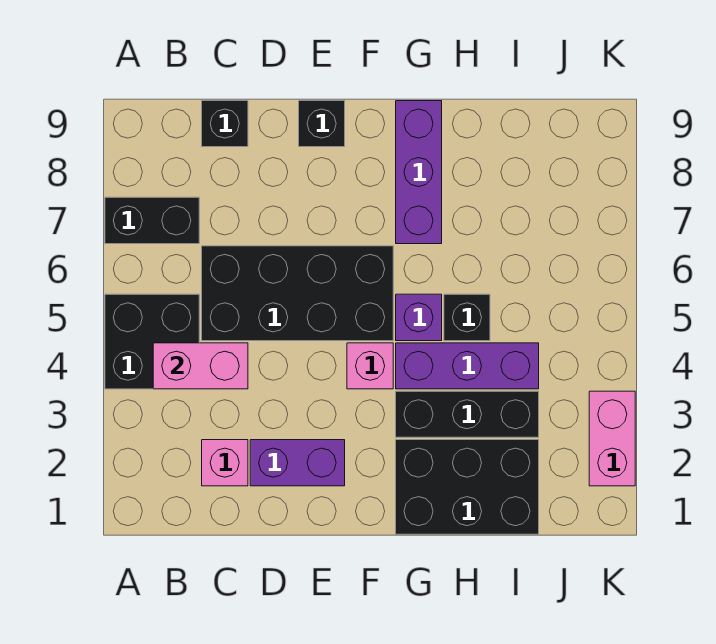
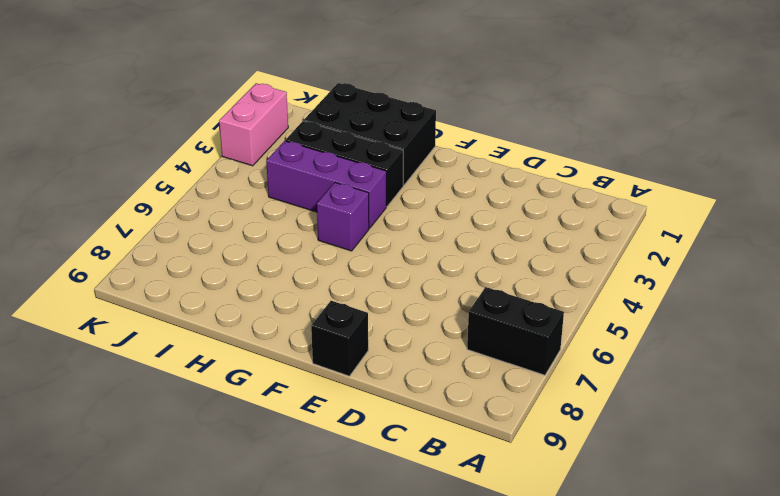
none -> black 2x2 brick [105,294,199,389]
none -> pink 1x1 brick [202,440,248,486]
none -> black 2x4 brick [202,246,393,341]

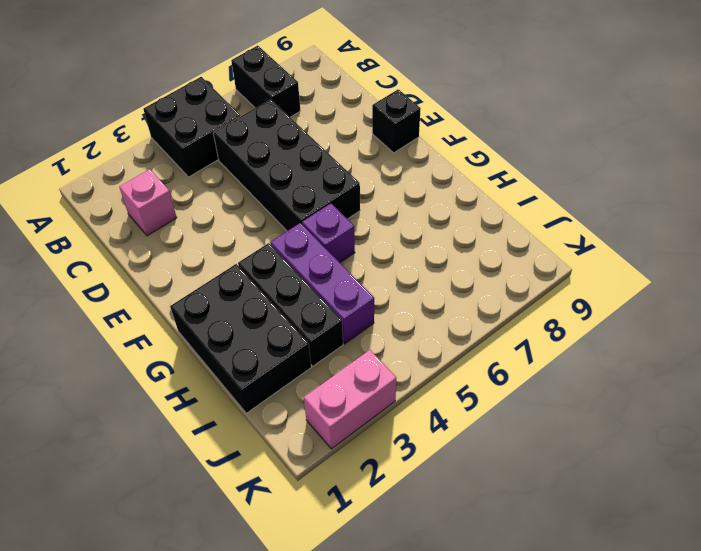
none -> black 1x1 brick [202,101,248,147]
none -> purple 1x2 brick [250,440,345,486]
none -> pink 1x1 brick [347,343,393,389]

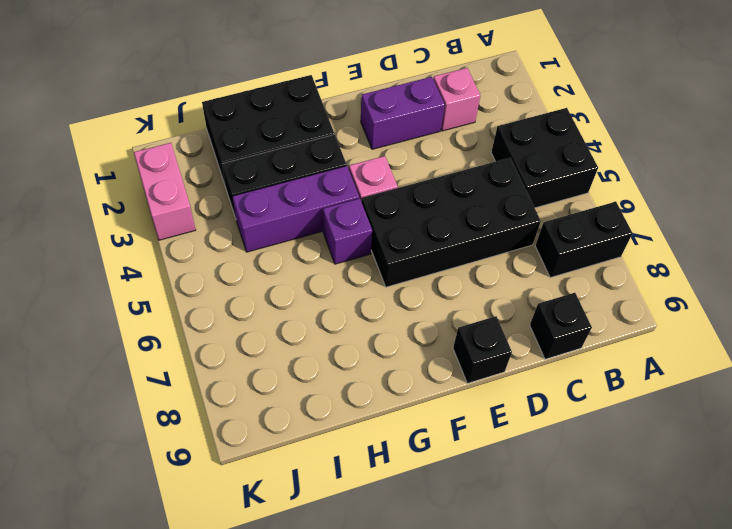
none -> purple 1x3 brick [396,101,442,244]
none -> black 1x1 brick [444,294,490,341]
none -> pink 1x2 brick [153,343,248,389]

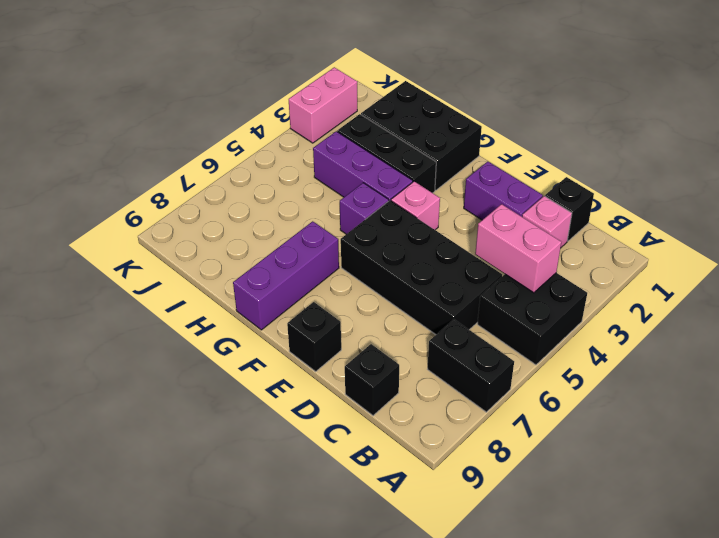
black 1x1 brick [545,177,594,241] -> black 1x1 brick moved to [444,294,490,341]

